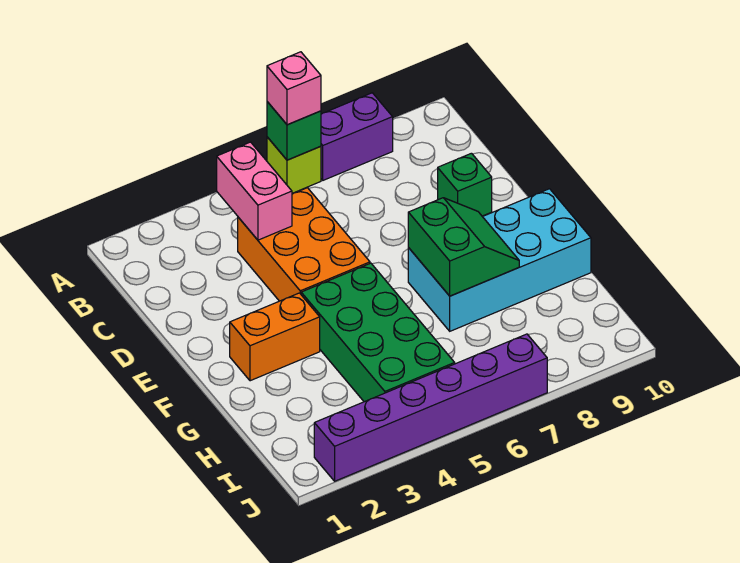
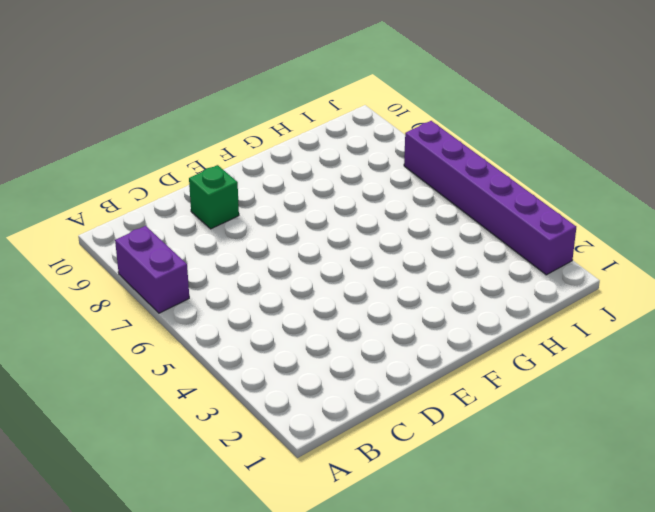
none -> lime 1x1 brick [267,137,321,193]
none -> orange 2x3 brick [238,188,370,301]
none -> orange 1x2 brick [230,293,320,381]

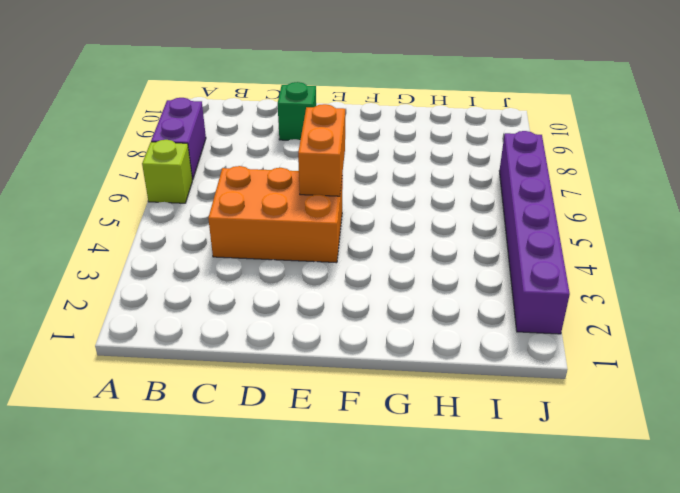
orange 1x2 brick [298,104,345,196] -> orange 1x2 brick moved to [230,293,320,381]
none -> green 2x4 brick [301,263,455,402]
none -> cyan 2x4 brick [408,189,591,331]
none -> green 1x1 brick [267,102,321,160]

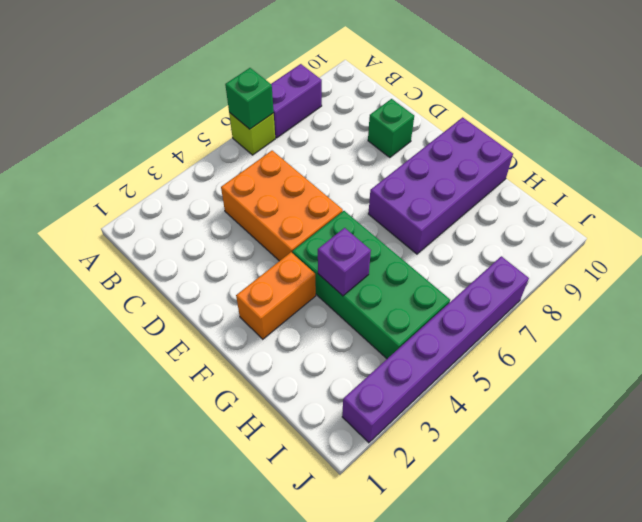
purple 2x4 brick [368,117,513,254] -> cyan 2x4 brick [408,189,591,331]
purple 1x1 brick [318,228,371,296] -> none
none -> pink 1x2 brick [217,142,292,240]
none -> green 2x2 slope [408,198,519,296]
none -> pink 1x1 brick [267,52,321,125]

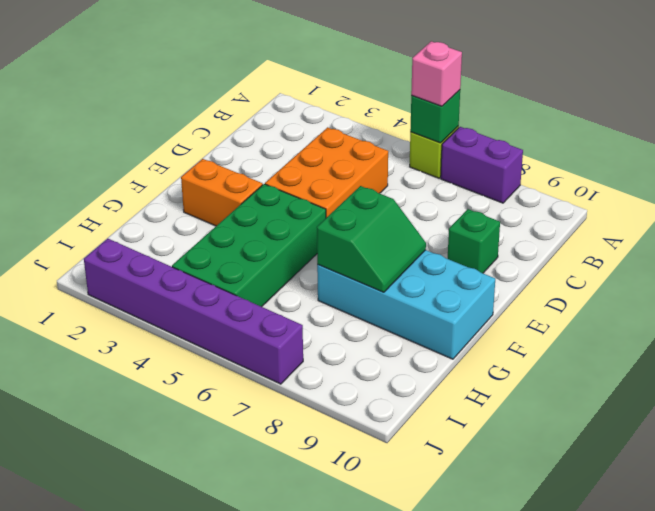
none -> pink 1x2 brick [217,142,292,240]

